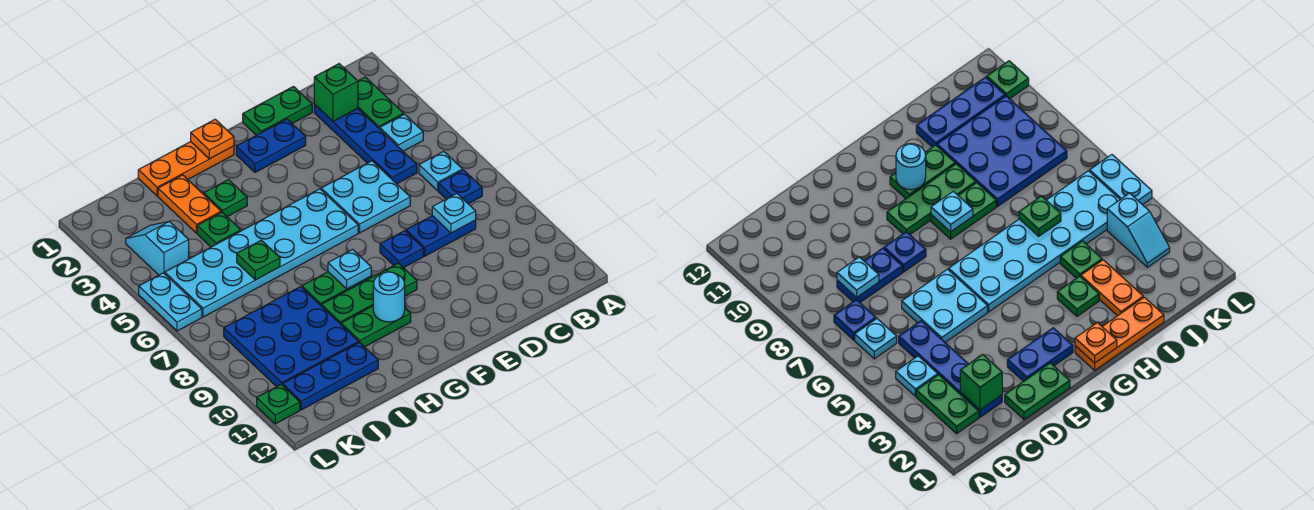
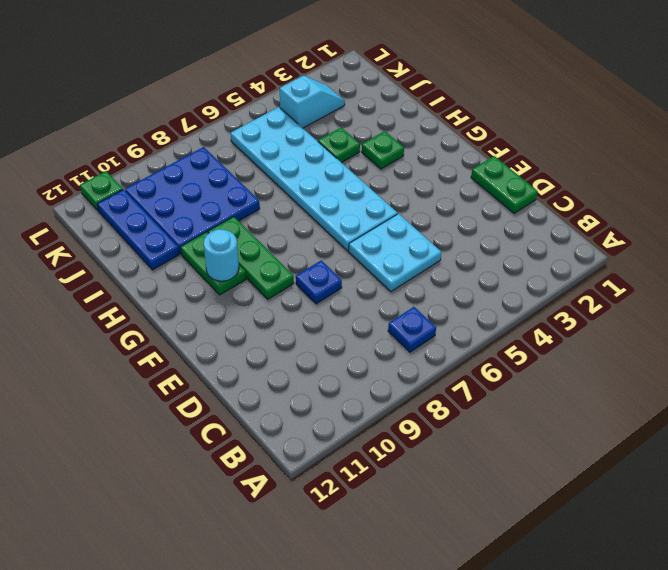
none -> green 1x2 plate [358,77,404,129]
none -> cyan 1x1 plate [380,114,423,151]
none -> cyan 1x1 plate [419,151,463,191]

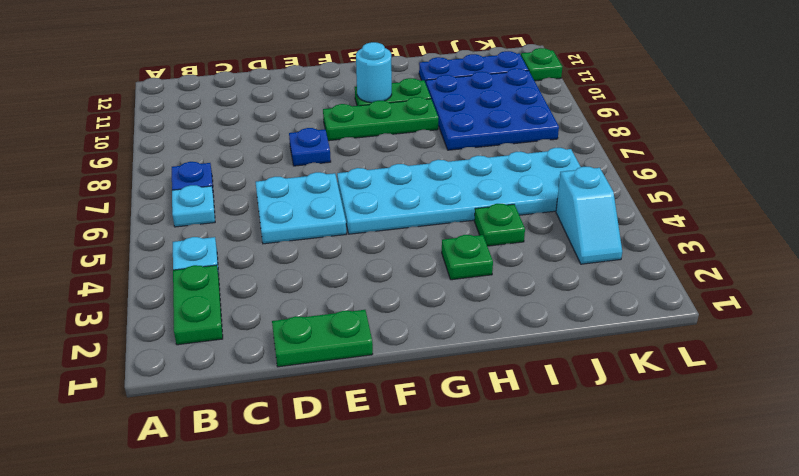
none -> blue 1x4 plate [314,105,417,184]
none -> blue 1x2 plate [406,216,476,256]
none -> blue 1x2 plate [236,119,306,172]

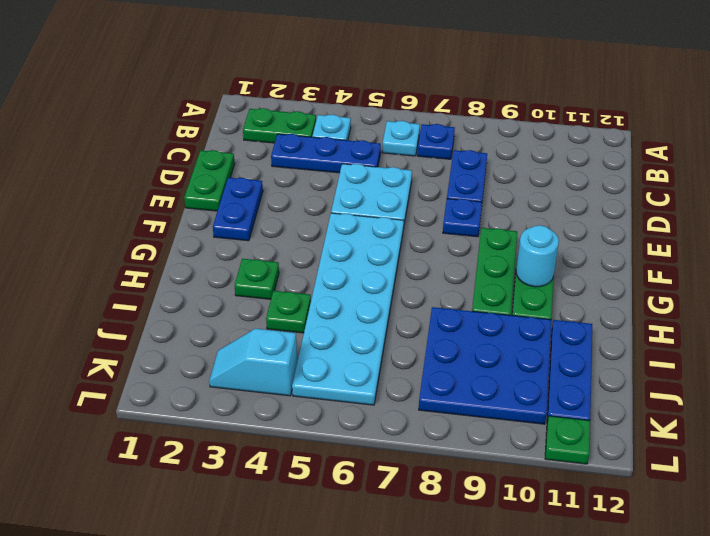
blue 1x3 plate [271,134,381,173] -> blue 1x4 plate [314,105,417,184]
none -> orange 1x3 plate [138,142,234,196]
none -> green 1x2 plate [302,272,371,306]
none -> orange 1x2 plate [158,175,221,233]

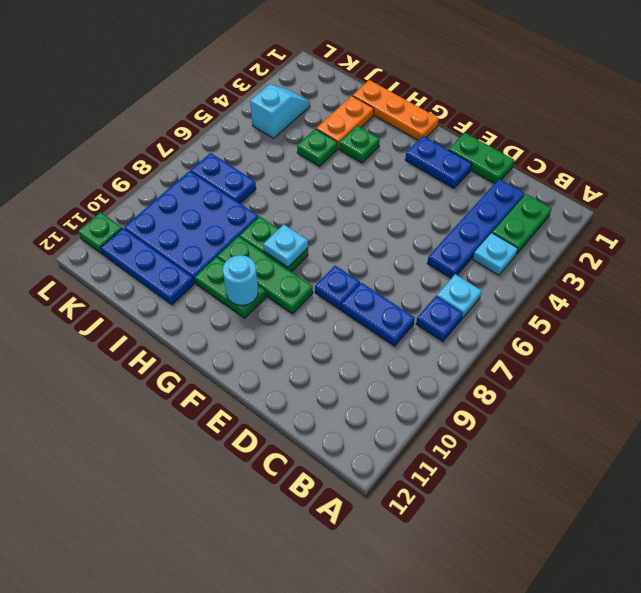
blue 1x2 plate [191,153,256,203] -> none
none -> cyan 2x2 plate [321,161,410,233]
none -> cyan 2x6 plate [165,189,358,317]
none -> cyan 1x2 plate [139,273,202,331]

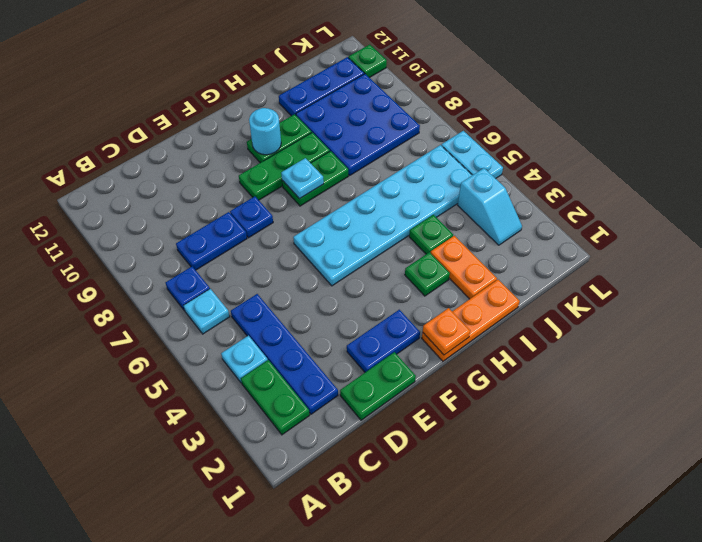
none -> cyan 2x2 plate [321,161,410,233]
none -> green 1x1 brick [314,64,358,121]
none -> cyan 1x1 plate [432,194,476,233]

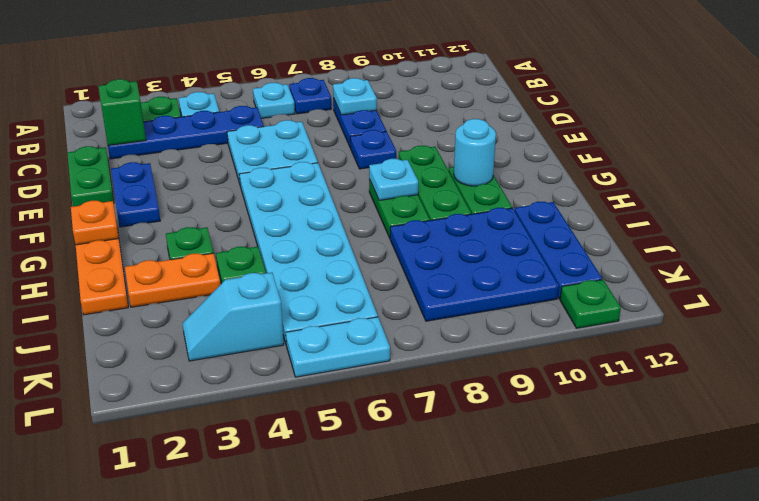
none -> green 1x1 plate [237,240,280,280]

